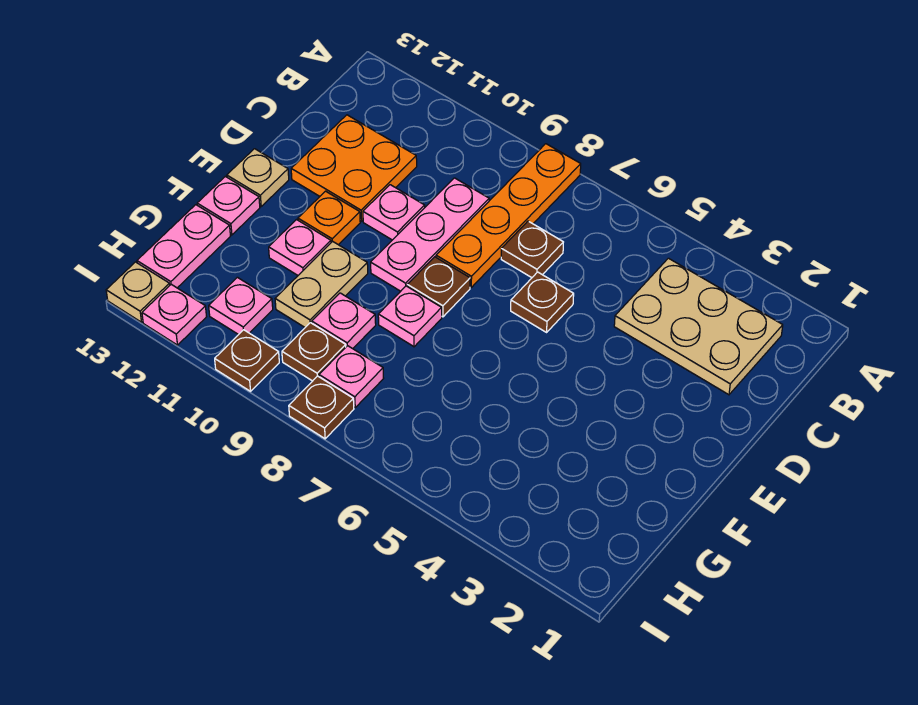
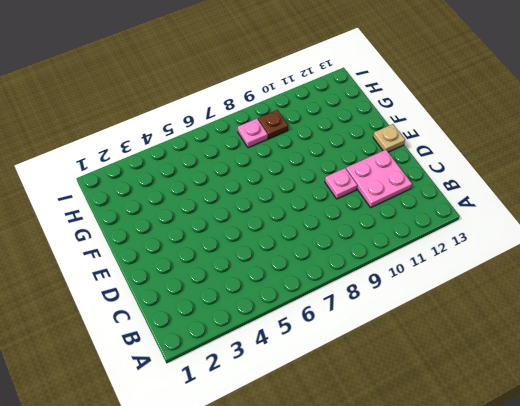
pink 2x2 plate [346,150,412,208] -> orange 2x2 plate [291,115,417,221]
none -> orange 1x4 plate [436,144,581,287]
none -> tan 2x3 plate [614,258,783,395]
none -> brown 1x1 plate [501,221,563,278]

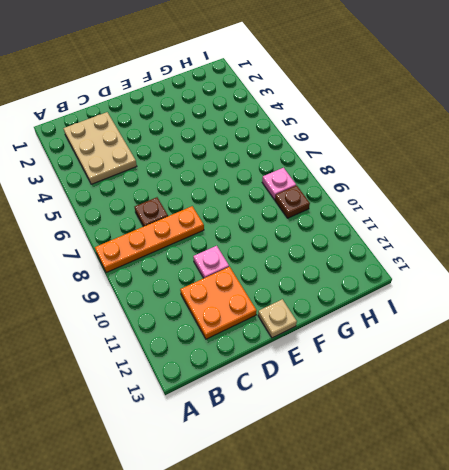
none -> pink 1x3 plate [371,178,489,291]
none -> brown 1x1 plate [511,272,574,332]
none -> brown 1x1 plate [407,257,470,317]

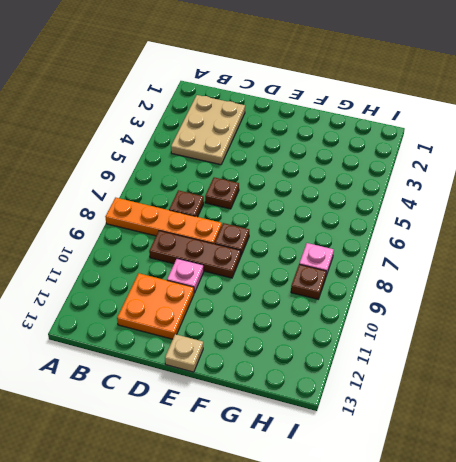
brown 1x3 plate [149,231,241,278] -> pink 1x3 plate [371,178,489,291]
none -> orange 1x1 plate [298,191,360,245]
none -> pink 1x1 plate [378,286,442,347]
none -> tan 1x2 plate [275,241,368,327]

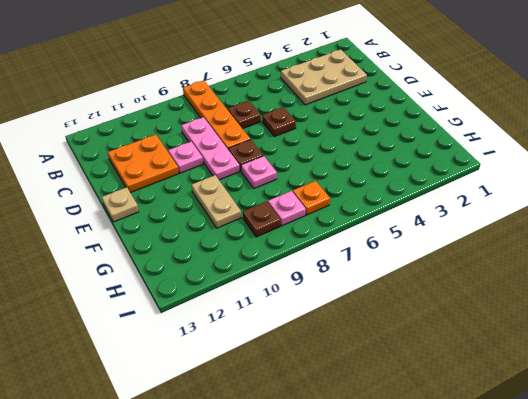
orange 1x1 plate [293,181,330,215] -> orange 1x1 plate moved to [298,191,360,245]
none -> pink 1x1 plate [269,220,331,275]
none -> pink 1x1 plate [197,176,260,235]
none -> pink 1x1 plate [312,293,376,349]

